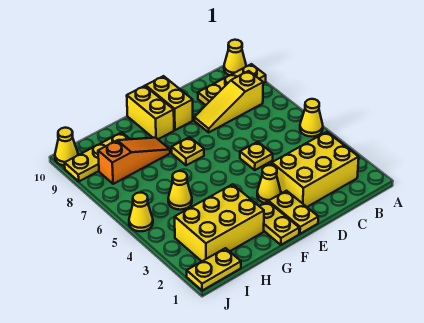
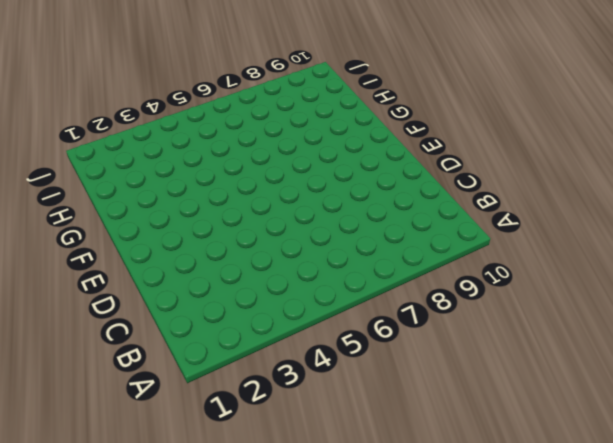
none -> yellow 1x1 cone [300,99,323,137]
none -> yellow 1x3 plate [198,64,266,105]
none -> yellow 1x1 cone [224,40,246,75]

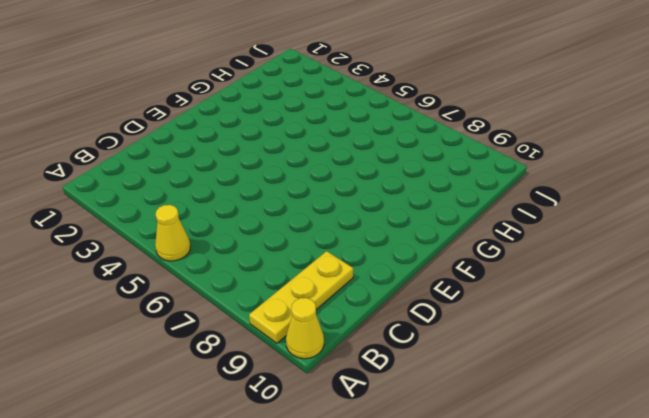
none -> yellow 2x3 brick [272,132,359,207]
none -> yellow 1x3 slope [194,71,263,132]
none -> yellow 1x1 plate [240,142,273,170]

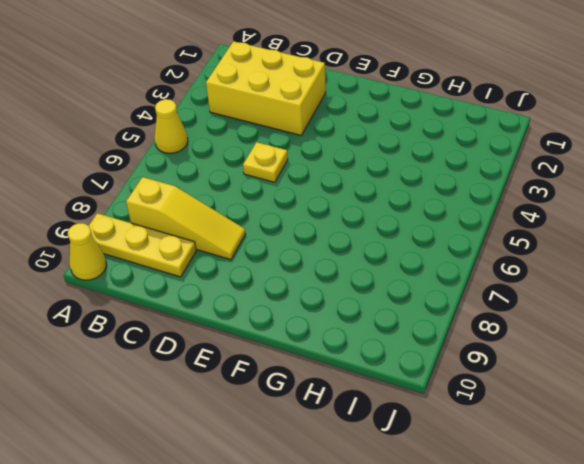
none -> yellow 1x2 plate [268,191,318,234]
none -> yellow 1x1 cone [257,165,281,203]
none -> yellow 1x2 brick [146,76,193,130]

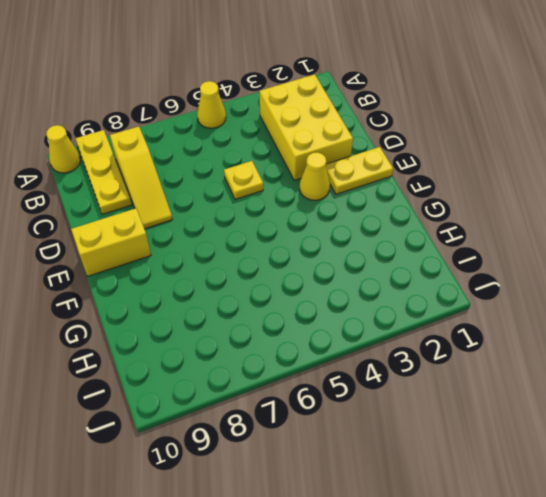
none -> yellow 1x2 plate [259,201,299,245]
none -> yellow 1x1 plate [172,137,204,165]
none -> yellow 1x2 brick [127,86,174,139]

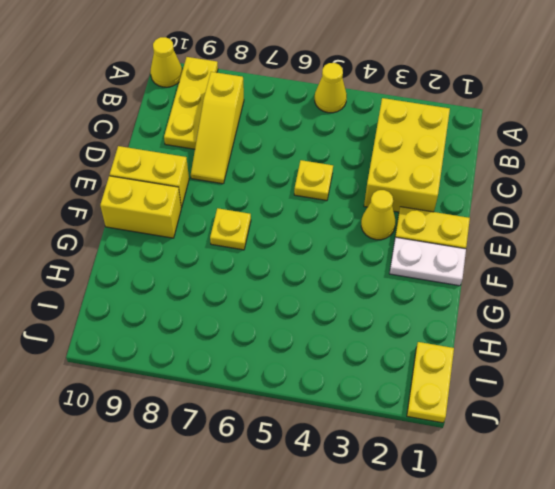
white 1x2 plate [389,237,466,286] -> yellow 1x2 plate [259,201,299,245]
none -> yellow 2x3 brick [175,184,264,261]
none -> orange 1x3 slope [98,138,170,184]
none -> yellow 1x1 cone [168,171,192,210]

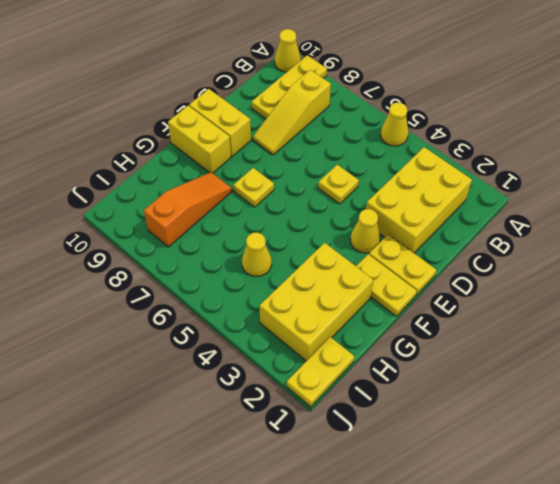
none -> yellow 1x3 plate [65,132,129,181]
none -> yellow 1x1 cone [129,193,153,231]
none -> yellow 1x1 cone [55,128,78,166]

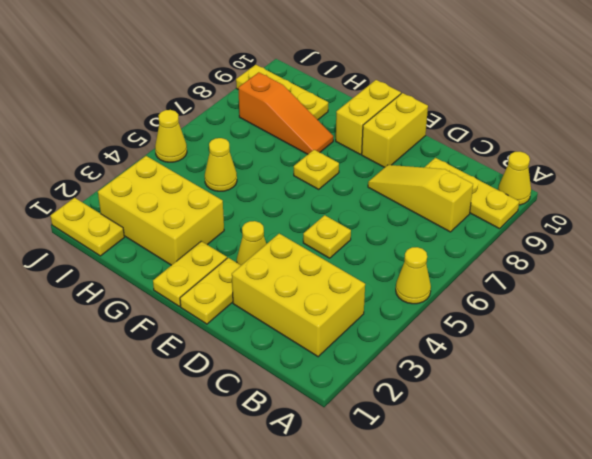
none -> yellow 1x1 cone [55,128,78,166]

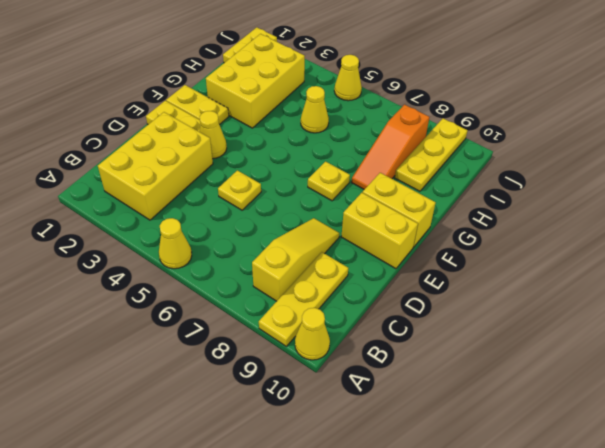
none -> yellow 1x1 cone [55,128,78,166]

